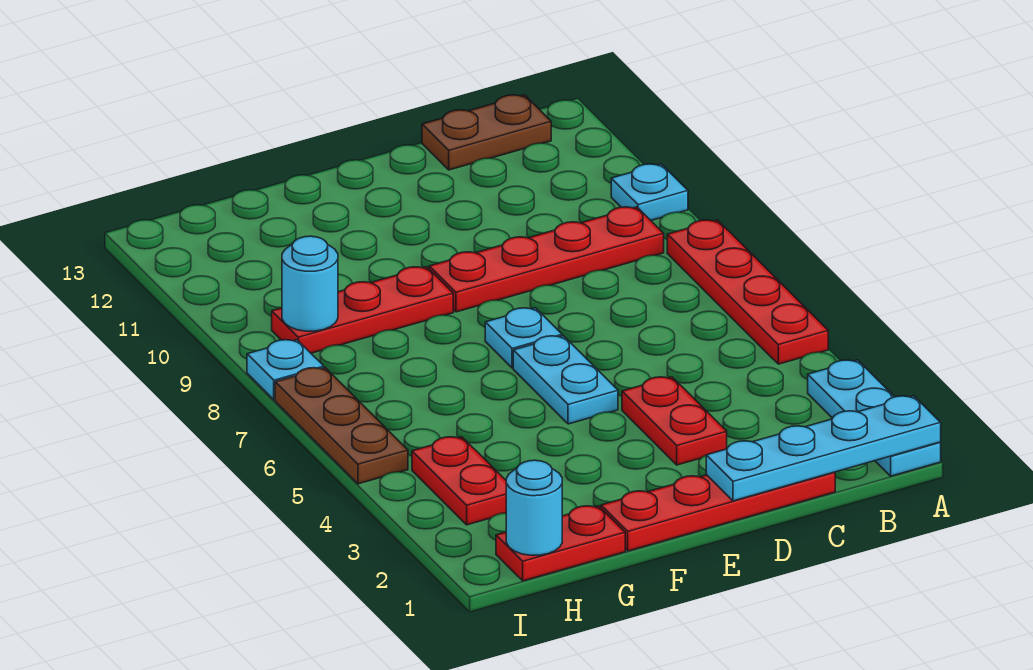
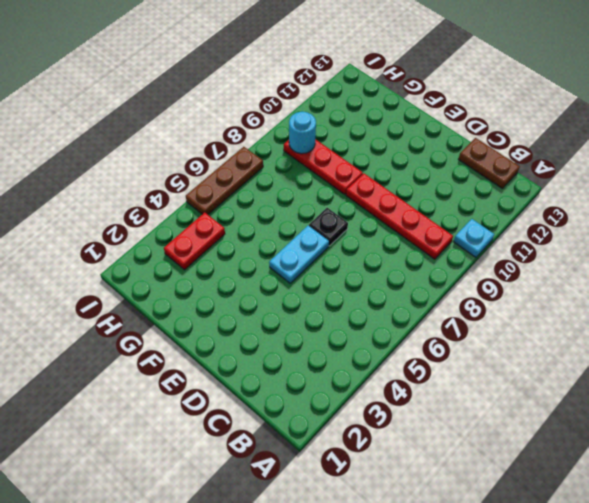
black 1x1 plate [309,208,348,246] -> cyan 1x1 plate [485,308,562,368]
none -> cyan 1x3 plate [808,360,941,476]
none -> red 1x4 plate [667,220,828,364]
none -> red 1x4 plate [601,472,835,551]

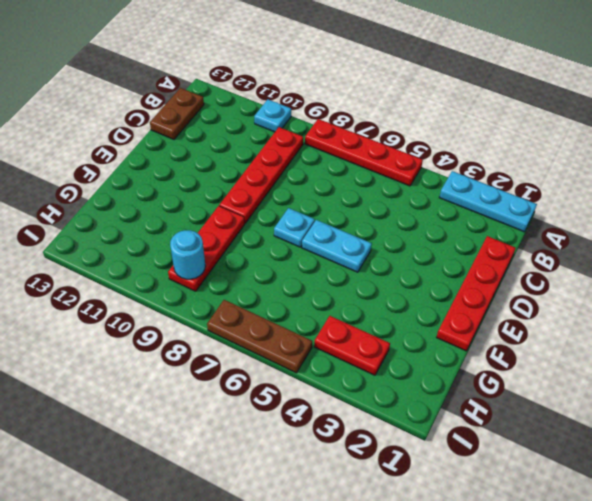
none -> red 1x2 plate [622,377,727,465]
none -> red 1x2 plate [496,506,625,581]
none -> cyan 1x1 plate [247,340,324,400]

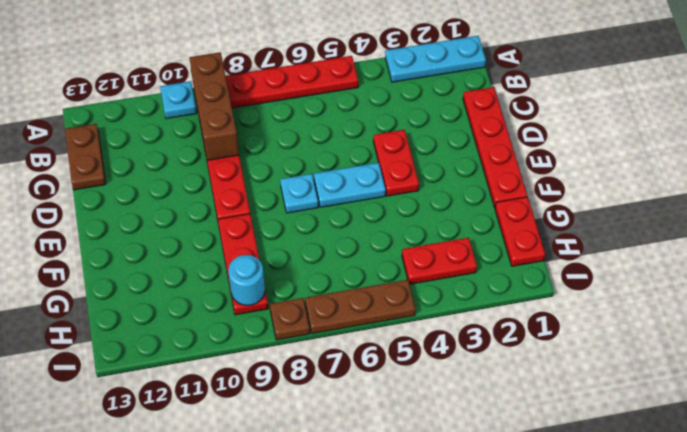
brown 1x3 brick [189,52,239,160] -> none
red 1x2 plate [373,130,419,196] -> red 1x2 plate turned to [622,377,727,465]
brown 1x1 plate [270,298,310,340] -> cyan 1x1 plate [247,340,324,400]
none -> cyan 1x4 plate [706,396,941,501]
none -> cyan 1x1 round brick [506,460,562,555]

